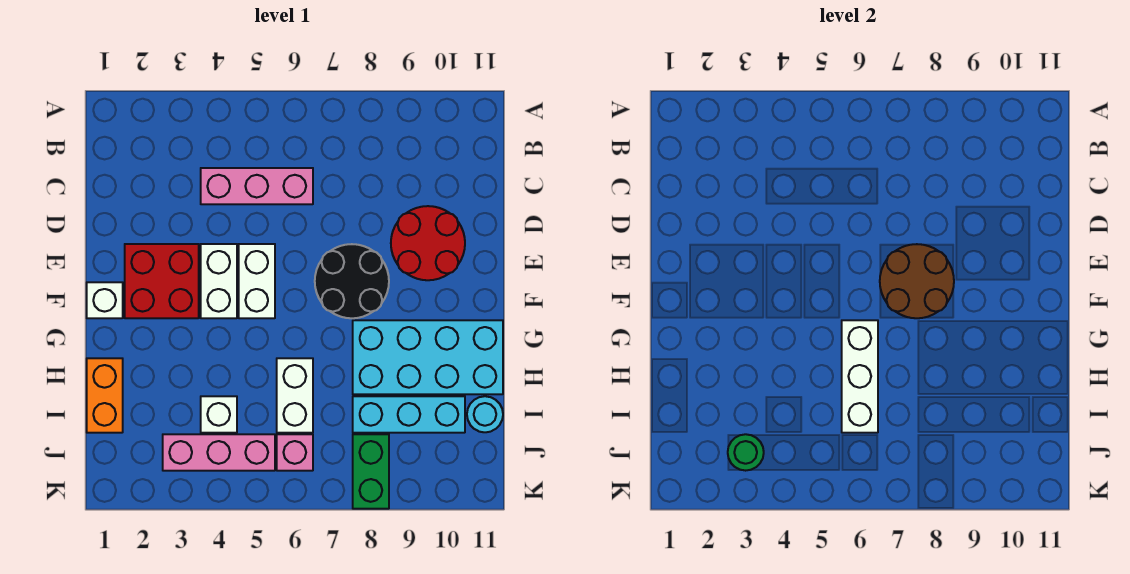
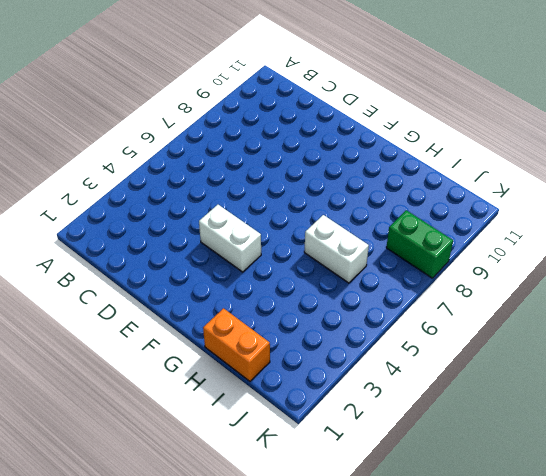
none -> pink 1x3 brick [201,168,313,204]
none -> red 2x2 round brick [391,206,465,280]
none -> red 2x2 brick [125,244,199,318]

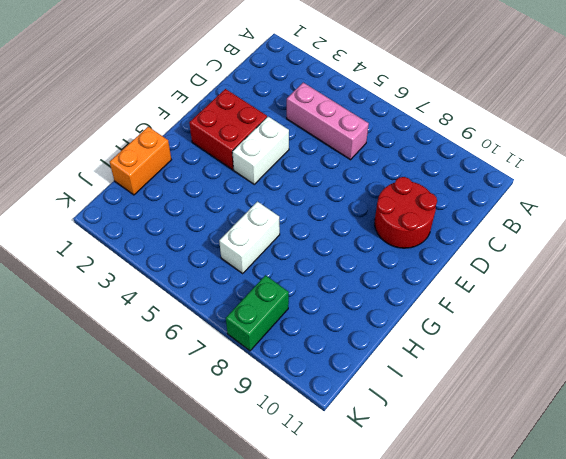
none -> white 1x2 brick [239,244,275,318]
none -> black 2x2 round brick [315,244,389,318]
none -> white 1x1 brick [87,282,123,318]

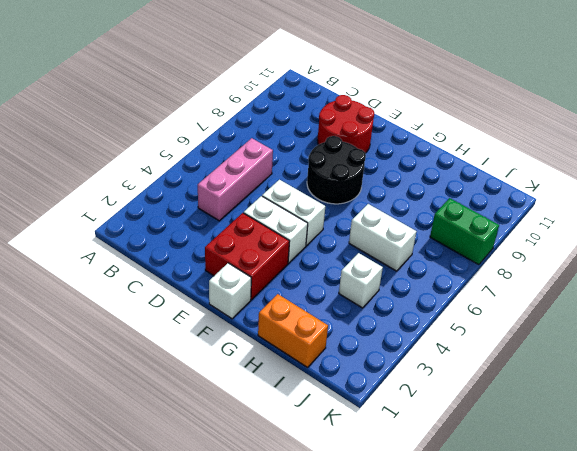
none -> cyan 2x4 brick [353,320,503,394]
none -> cyan 1x3 brick [353,396,465,433]
none -> cyan 1x1 round brick [467,396,503,432]

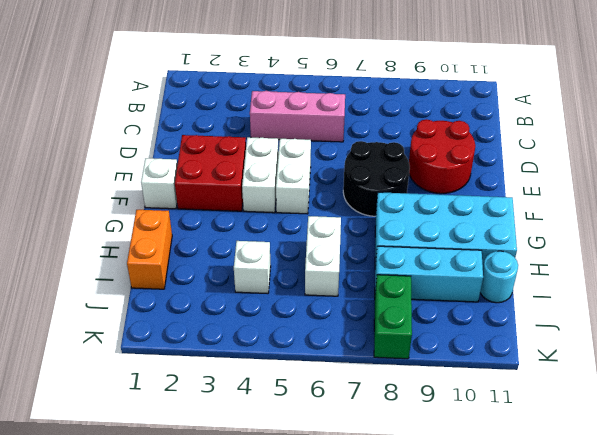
none -> pink 1x3 brick [163,434,275,471]
none -> pink 1x1 brick [277,434,313,471]
none -> brown 2x2 round brick [880,244,954,318]

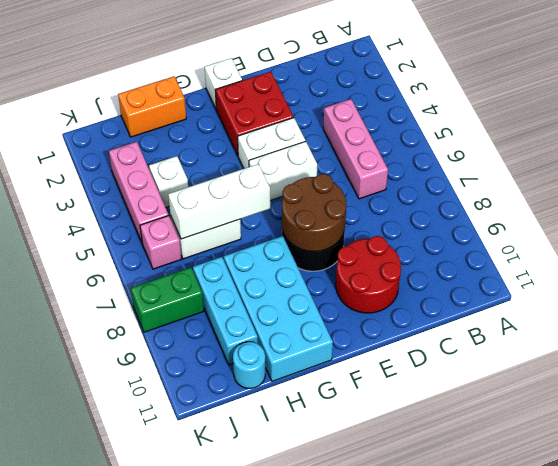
none -> green 1x1 round brick [728,434,764,471]

